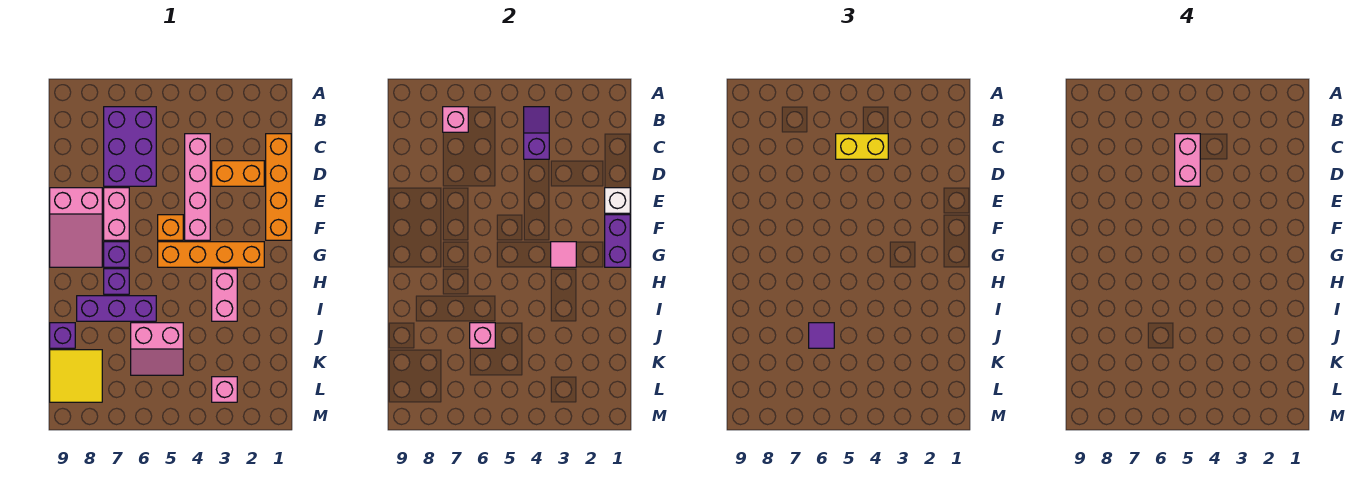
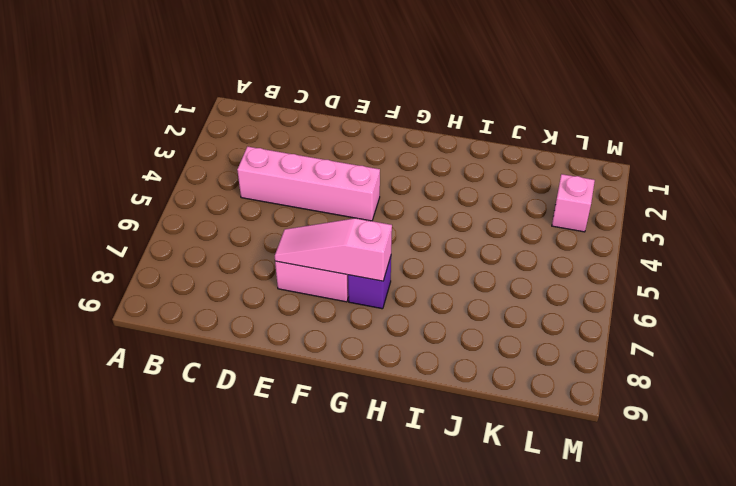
pink 1x3 slope [275,218,392,281] -> none
none -> purple 2x3 brick [104,107,156,186]
none -> orange 1x4 brick [266,134,291,240]
none -> orange 1x2 brick [212,161,264,186]

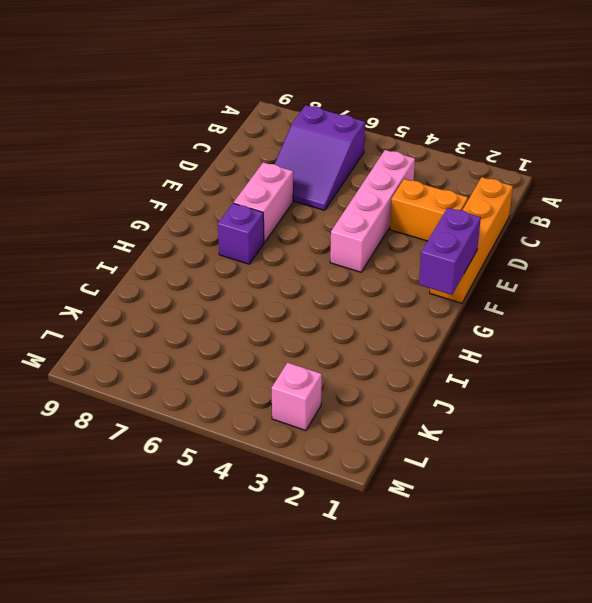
purple 2x3 slope [275,105,365,210] -> purple 2x3 brick [104,107,156,186]
none -> pink 2x3 slope [50,188,102,267]
none -> orange 1x1 brick [158,215,183,240]
none -> orange 1x4 brick [158,242,264,267]

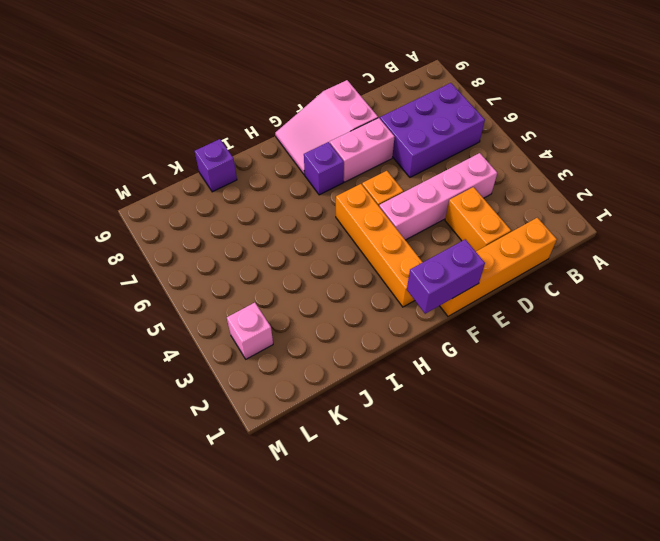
none -> pink 1x2 brick [212,269,237,321]
none -> purple 1x1 brick [104,269,129,294]
none -> purple 1x3 brick [77,296,156,321]

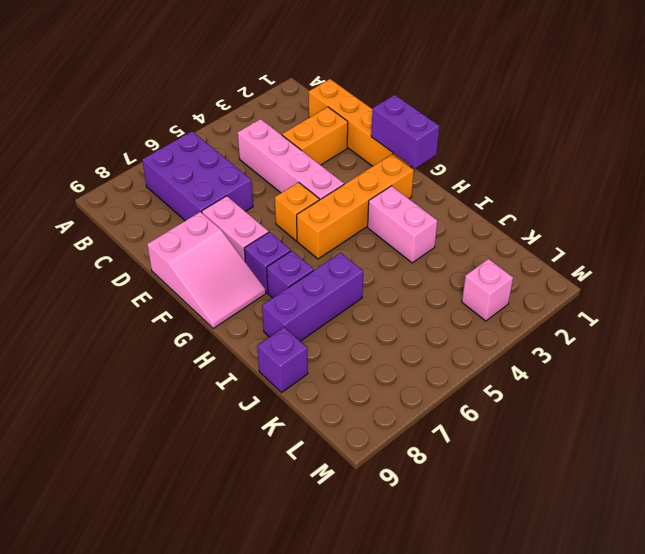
none -> pink 2x2 slope [131,323,183,375]
none -> yellow 2x2 tile [50,350,102,402]
none -> purple 1x2 slope [524,107,549,159]

